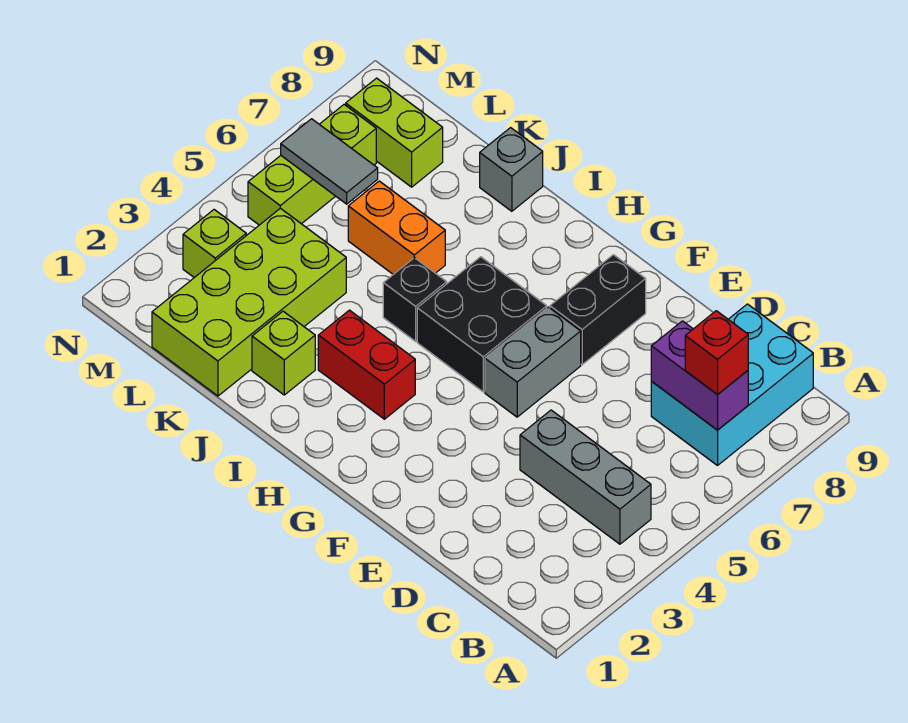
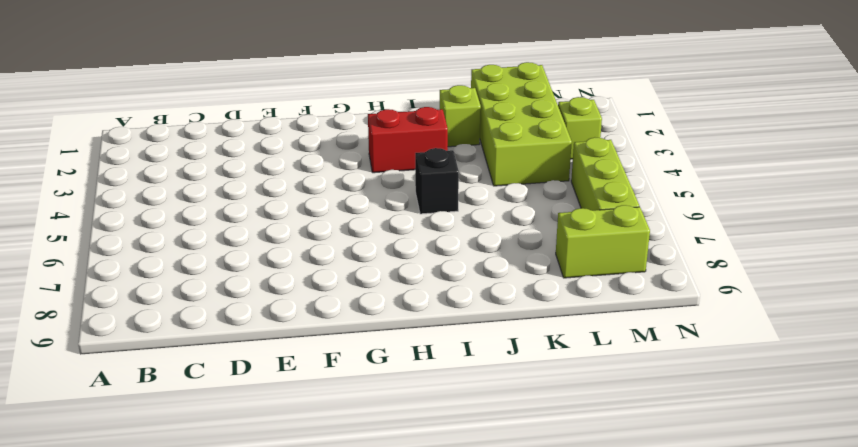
none -> grey 1x3 brick [520,410,651,544]
none -> cyan 2x3 brick [651,304,813,465]
none -> grey 1x2 brick [485,307,581,417]

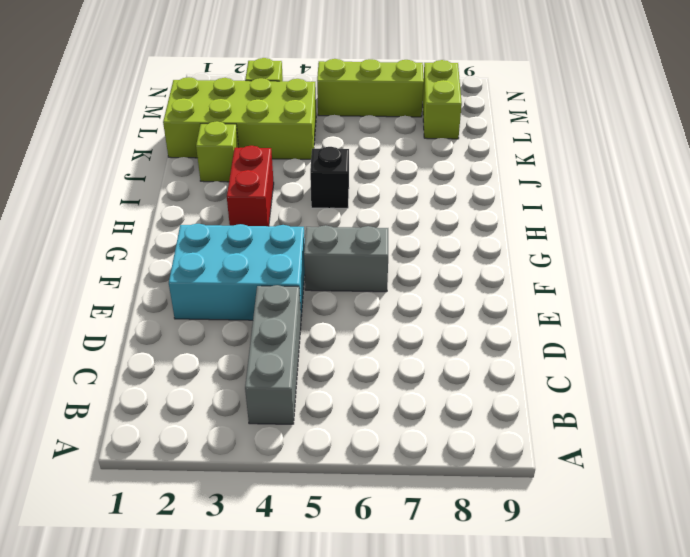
cyan 2x3 brick [169,224,305,320] -> cyan 2x3 brick moved to [651,304,813,465]
none -> black 1x2 brick [550,255,646,365]
none -> black 2x2 brick [417,257,547,392]
none -> orange 1x2 brick [348,181,445,274]

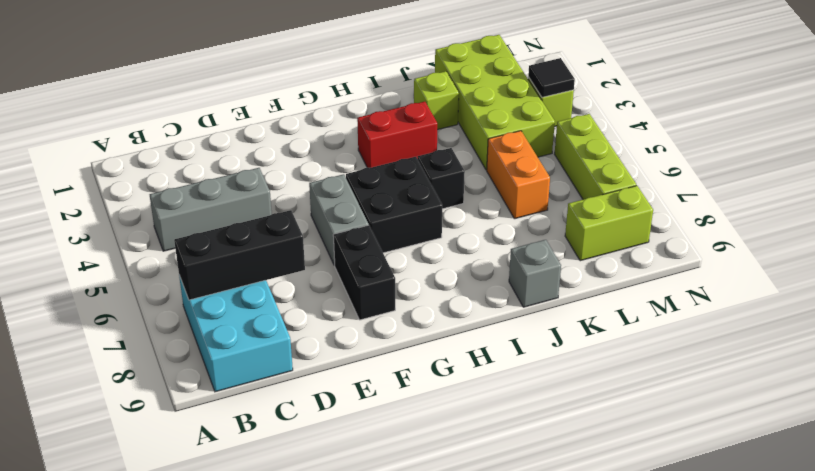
black 1x3 brick [174,210,305,300] -> purple 1x2 brick [651,321,748,430]
orange 1x2 brick [487,131,550,219] -> orange 1x2 brick turned to [348,181,445,274]
black 1x1 tile [528,58,575,97] -> none
none -> grey 1x2 tile [281,119,378,204]
none -> red 1x1 brick [685,311,748,395]

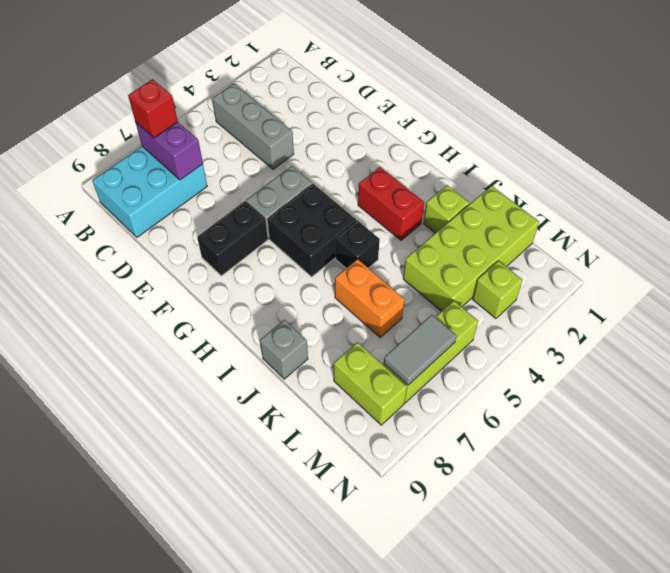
grey 1x2 tile [384,315,457,385] -> grey 1x2 tile turned to [281,119,378,204]

